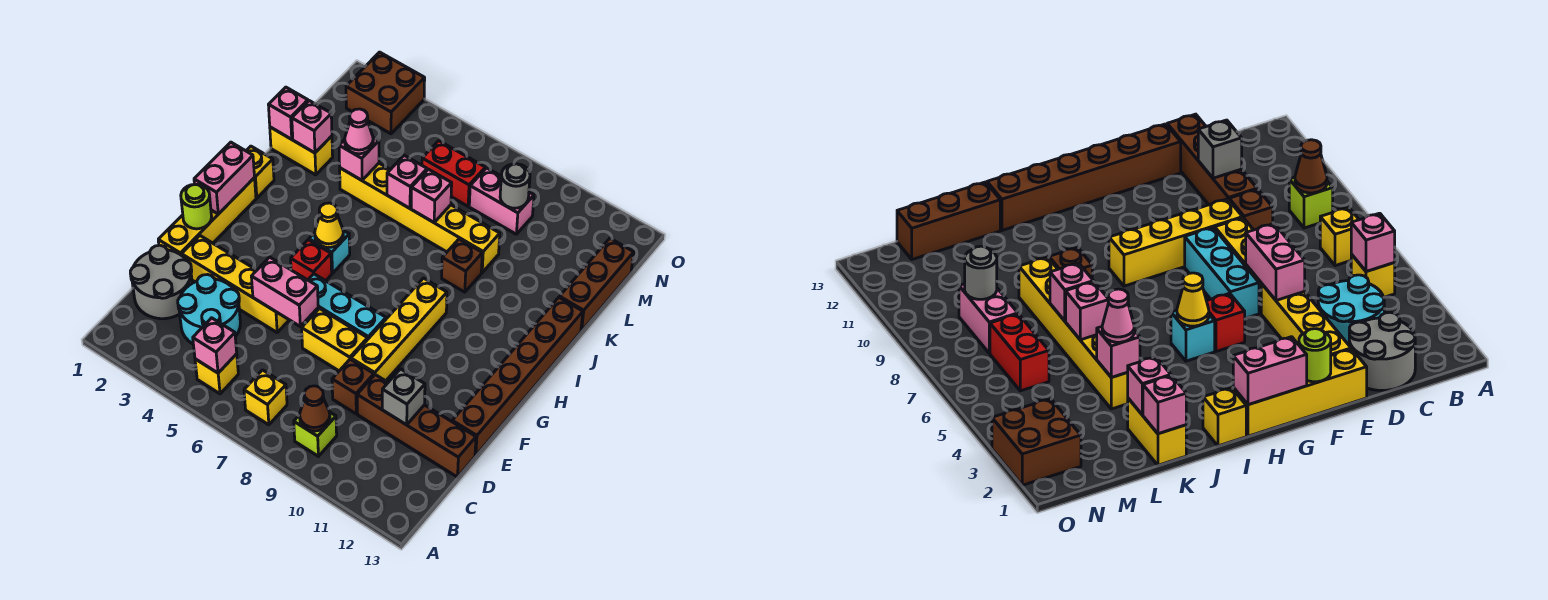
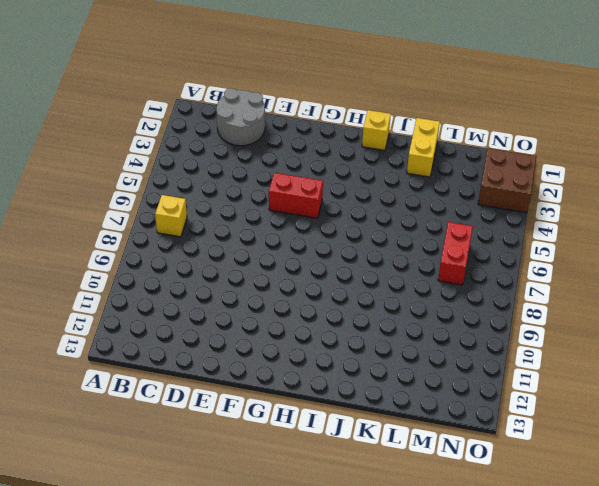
red 1x2 brick [269,173,323,218] -> red 1x1 brick [291,240,332,281]
none -> yellow 1x1 brick [195,354,238,394]
none -> lime 1x1 brick [294,412,337,456]
none -> cyan 2x2 round brick [178,275,240,344]
none -> brown 1x1 brick [332,359,374,414]

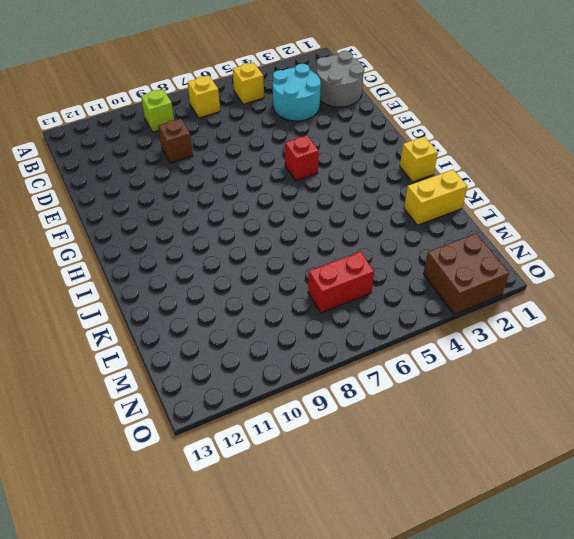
none -> brown 1x4 brick [357,375,476,477]
none -> yellow 1x4 brick [158,178,256,255]
none -> yellow 1x4 brick [182,236,289,332]
none -> yellow 1x2 brick [302,309,368,371]

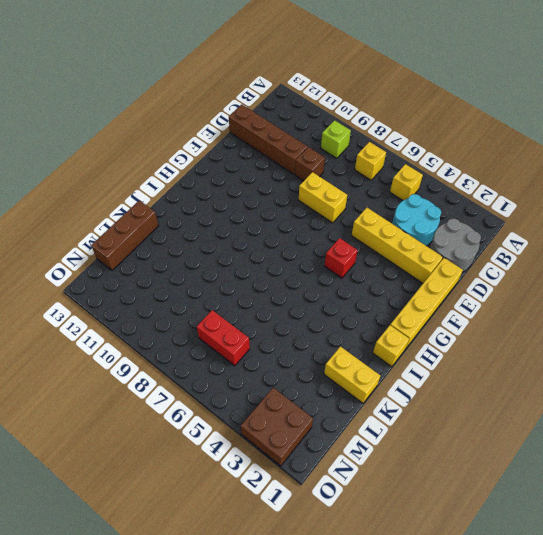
none -> yellow 1x4 brick [351,278,447,381]
none -> brown 1x6 brick [452,298,583,456]
none -> cyan 1x3 brick [307,274,386,339]
none -> cyan 1x1 brick [309,230,350,273]

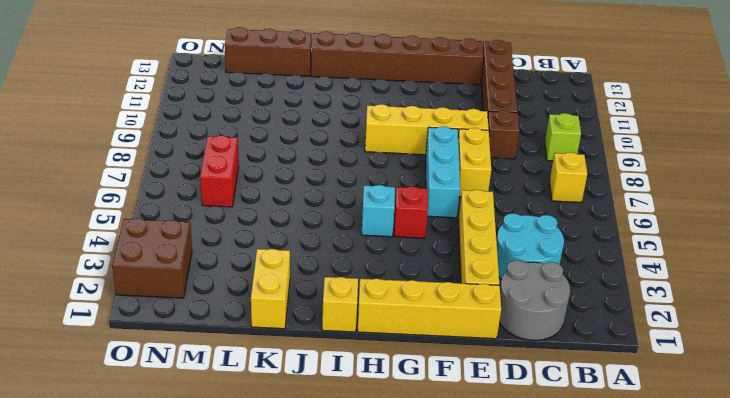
none -> yellow 1x1 brick [195,354,238,394]
none -> brown 1x1 brick [442,239,482,292]
none -> yellow 1x6 brick [340,163,500,272]
none -> pink 1x2 brick [469,168,534,234]

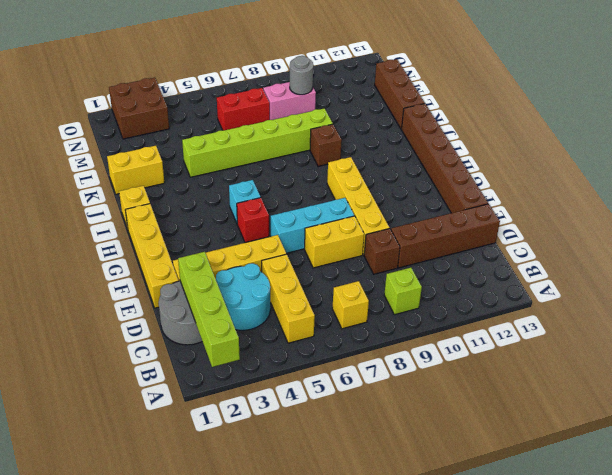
lime 1x4 brick [178,252,240,367] -> none
yellow 1x3 brick [262,254,315,343] -> yellow 1x1 brick [195,354,238,394]
lime 1x6 brick [182,108,333,177] -> yellow 1x6 brick [340,163,500,272]
none -> pink 1x1 brick [193,318,237,373]
none -> brown 1x1 cone [300,386,330,431]
none -> grey 1x1 brick [382,369,425,425]
none -> pink 1x2 brick [251,257,318,326]

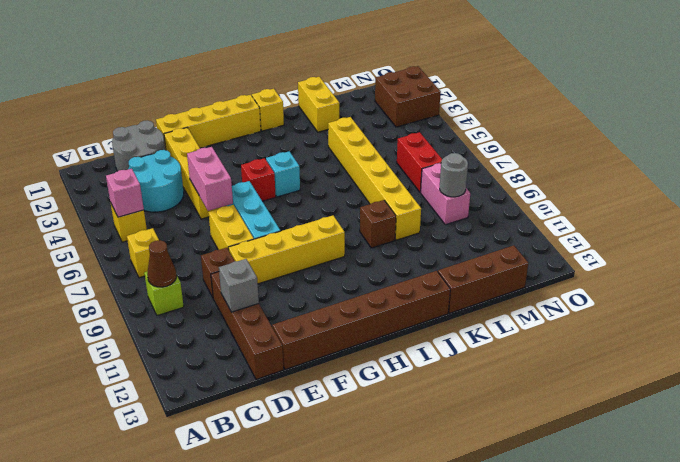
none -> lime 1x1 round brick [181,184,212,229]
none -> pink 1x2 brick [194,142,255,214]
none -> yellow 1x1 cone [315,203,343,247]
none -> pink 1x1 brick [268,87,308,139]

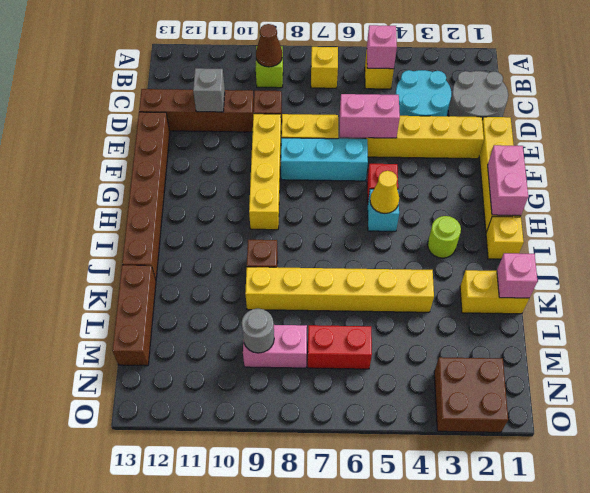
lime 1x1 round brick [428,216,461,258] -> lime 1x1 round brick moved to [181,184,212,229]
none -> pink 1x1 brick [292,101,332,153]
none -> pink 1x1 brick [339,138,379,180]
none -> pink 1x1 brick [387,155,427,208]
none -> pink 1x1 brick [411,169,452,222]

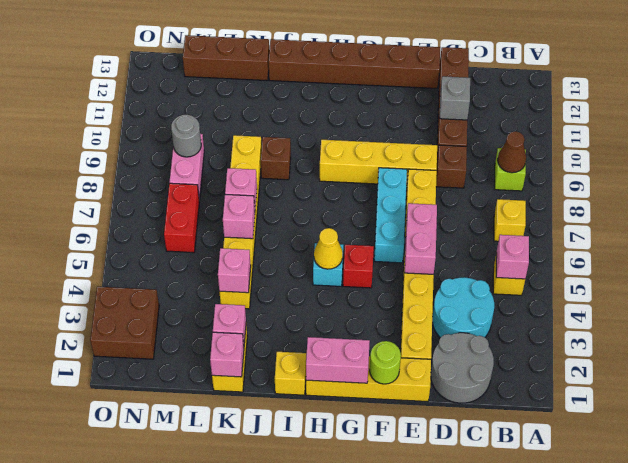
none -> pink 1x1 cone [345,109,373,154]

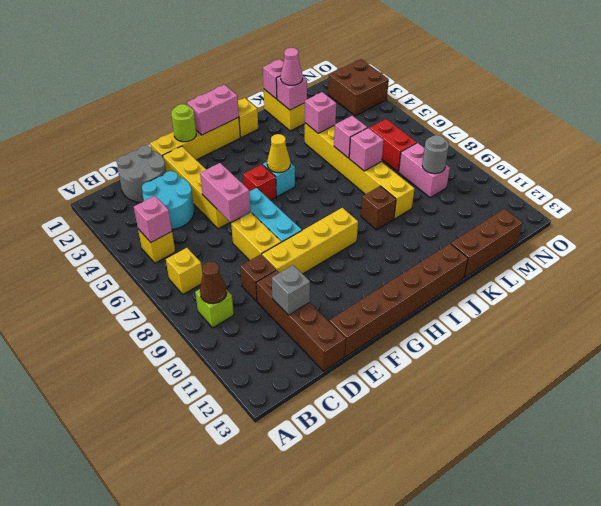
pink 1x1 cone [281,48,303,85] -> pink 1x1 cone moved to [345,109,373,154]

